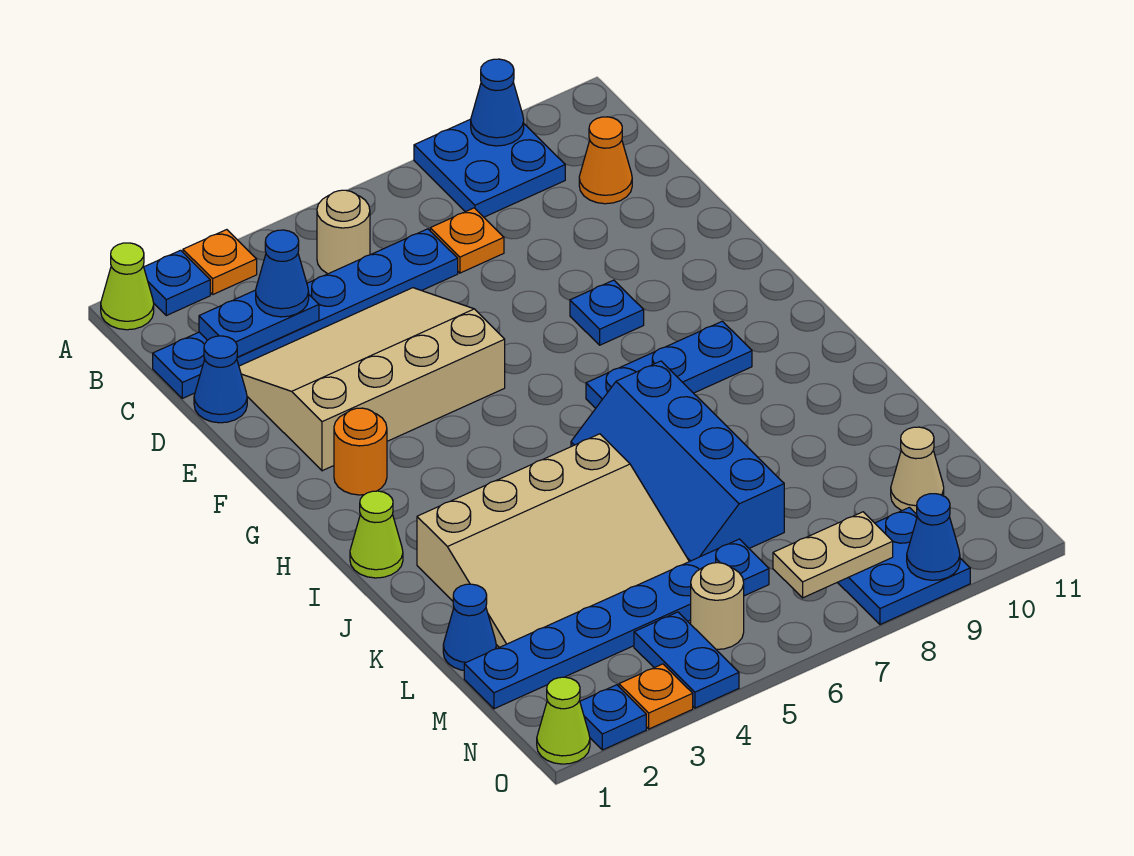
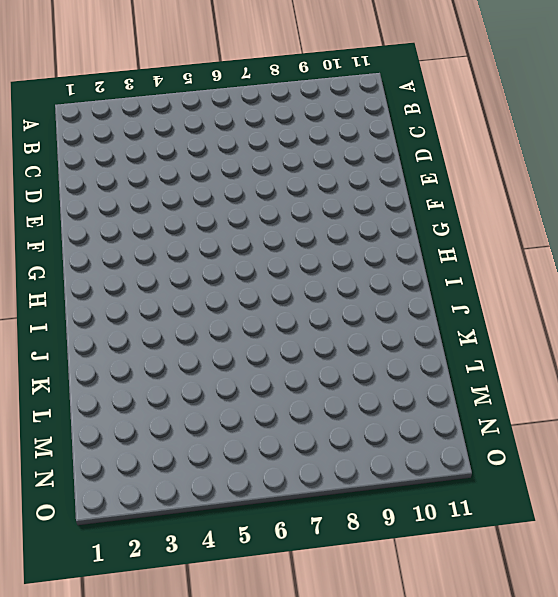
none -> lime 1x1 cone [101,243,154,330]
none -> blue 1x1 plate [144,250,210,315]
none -> orange 1x1 plate [183,230,257,294]
none -> blue 2x2 plate [414,119,565,217]

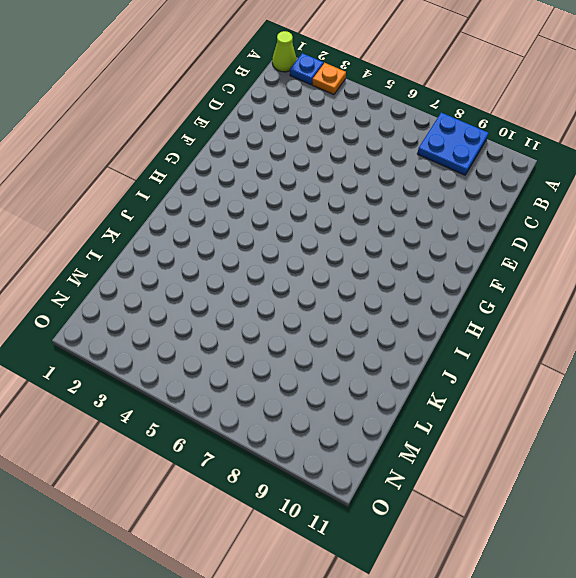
none -> tan 1x1 round brick [317,190,370,274]
none -> blue 1x6 plate [153,229,458,398]
none -> orange 1x1 plate [430,208,504,273]
none -> orange 1x1 cone [579,117,632,204]

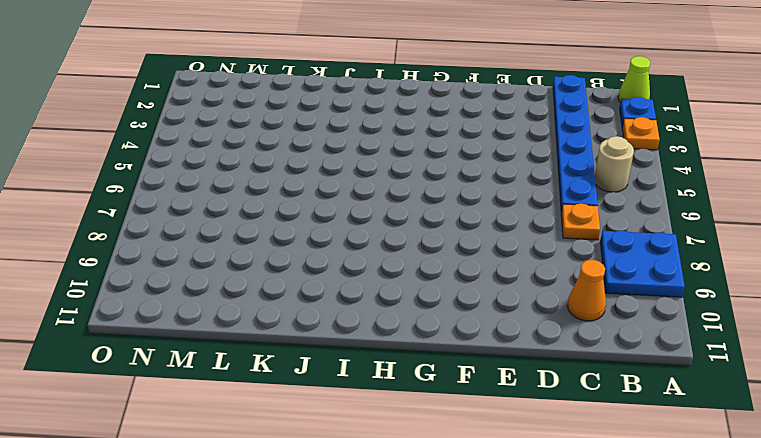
none -> blue 1x1 cone [194,336,247,423]
none -> tan 3x4 slope [239,288,505,471]
none -> blue 1x1 plate [570,280,644,345]
none -> orange 1x1 round brick [334,408,387,495]

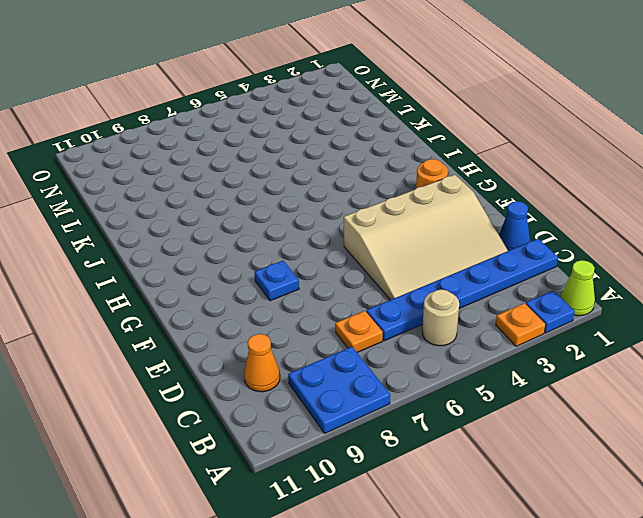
none -> blue 1x3 plate [586,321,752,408]
none -> lime 1x1 cone [350,491,403,578]
none -> blue 2x4 slope [571,361,784,561]
none -> tan 3x4 slope [417,434,689,647]

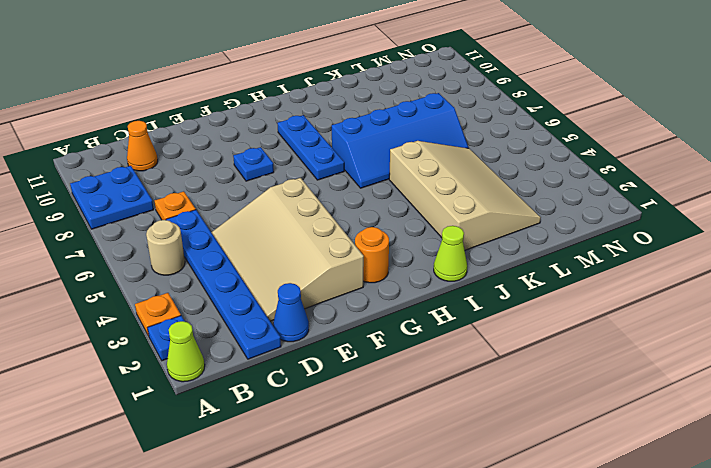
none -> blue 1x1 cone [443,584,496,670]
none -> blue 1x6 plate [464,539,769,709]
none -> tan 1x1 cone [891,427,944,514]
none -> blue 1x2 plate [634,612,739,708]

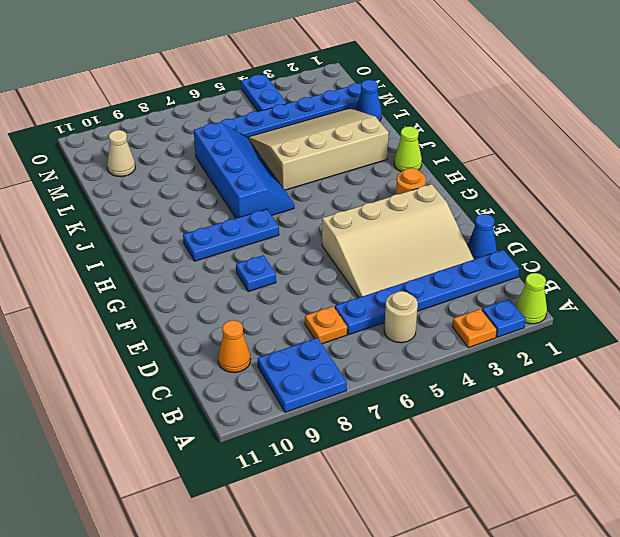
none -> tan 1x1 round brick [691,563,744,649]
none -> blue 2x2 plate [837,507,970,625]
none -> lime 1x1 cone [537,677,590,764]
none -> blue 1x1 plate [580,685,646,750]

